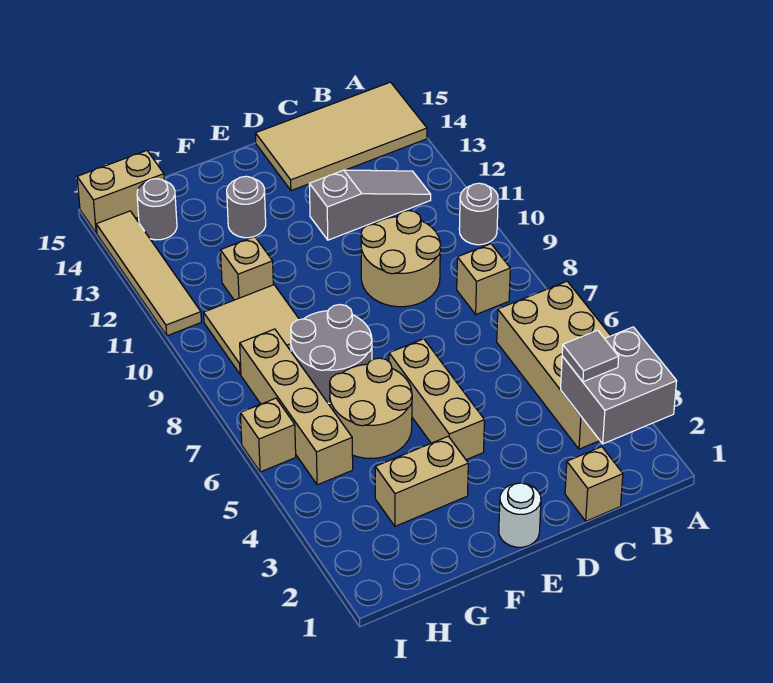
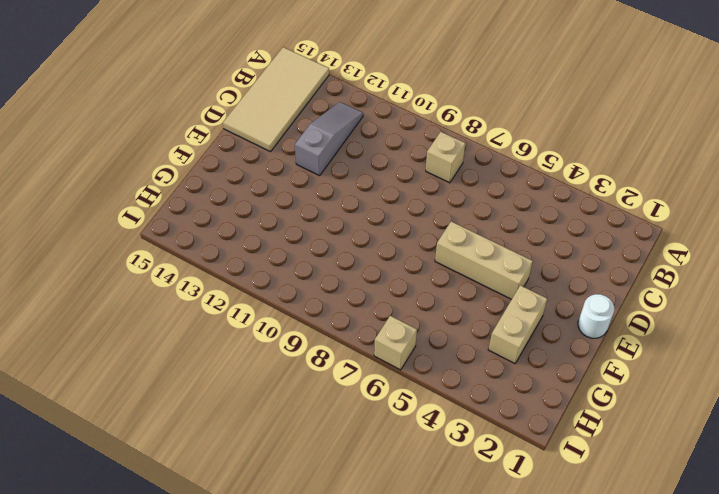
none -> tan 2x4 brick [497,281,611,449]
none -> grey 1x1 round brick [459,183,498,245]
none -> tan 1x1 brick [565,447,623,521]

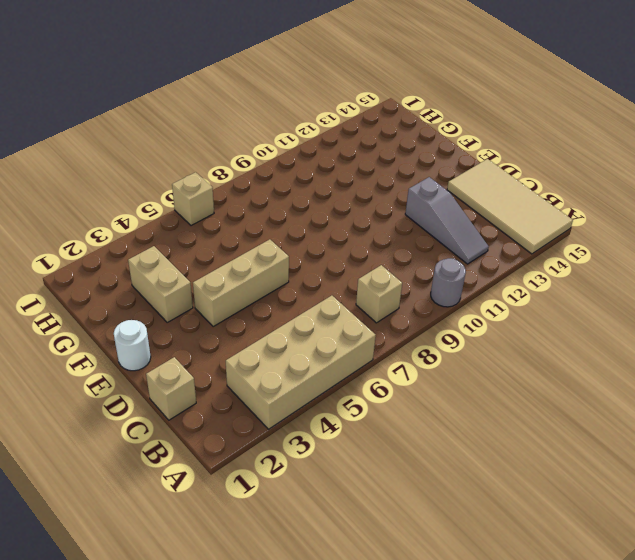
none -> tan 2x2 round brick [361,211,441,307]
none -> tan 2x2 round brick [330,358,412,458]
none -> grey 2x2 round brick [291,305,372,403]

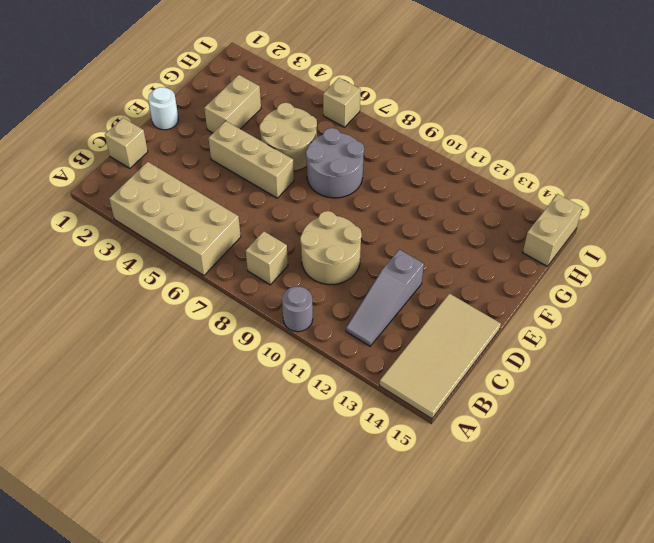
none -> grey 1x1 round brick [227,176,266,238]
none -> tan 2x2 tile [204,285,299,375]
none -> tan 1x1 brick [220,236,273,300]

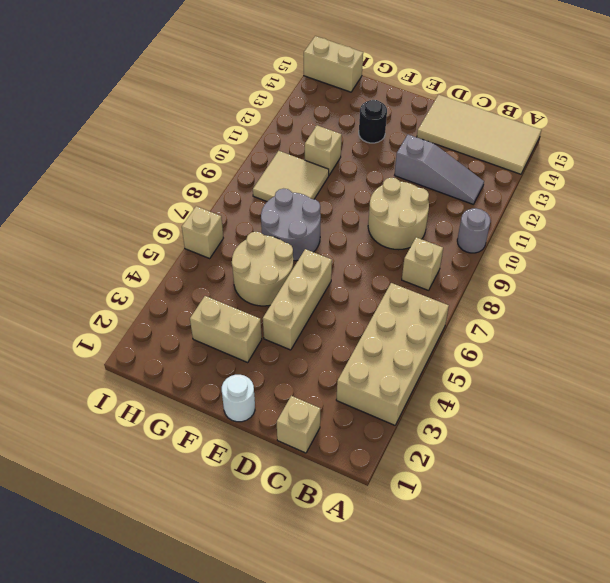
black 1x1 round brick [359,100,387,143] -> grey 1x1 round brick [227,176,266,238]
none -> tan 1x4 brick [240,329,353,485]
none -> grey 1x1 round brick [137,179,177,240]
none -> tan 1x4 tile [96,211,201,336]

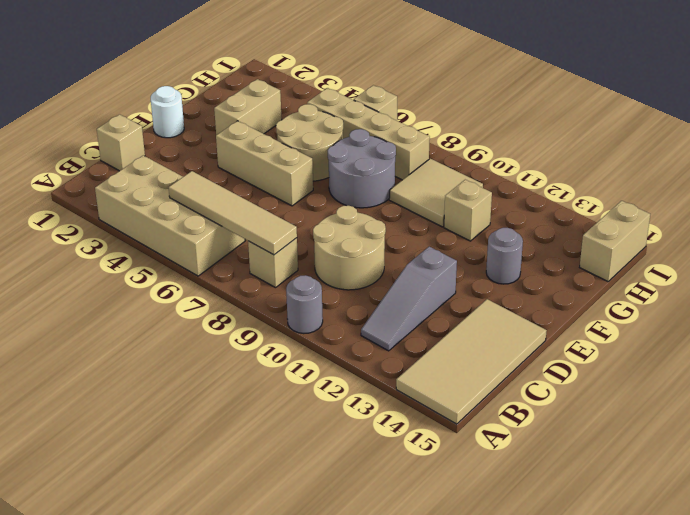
tan 1x4 tile [169,171,297,255] -> tan 1x4 tile moved to [96,211,201,336]
none -> grey 1x1 round brick [137,179,177,240]
none -> grey 2x2 brick [561,327,677,444]
none -> grey 1x1 tile [562,330,619,382]

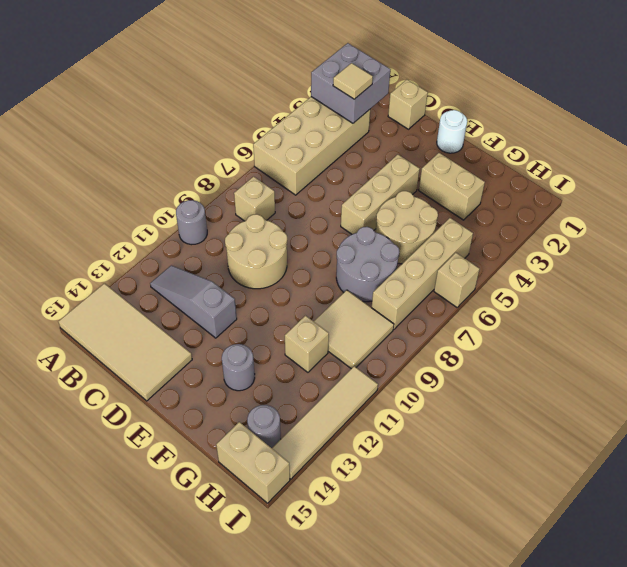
tan 1x1 tile [333,63,373,99] -> grey 1x1 tile [562,330,619,382]

